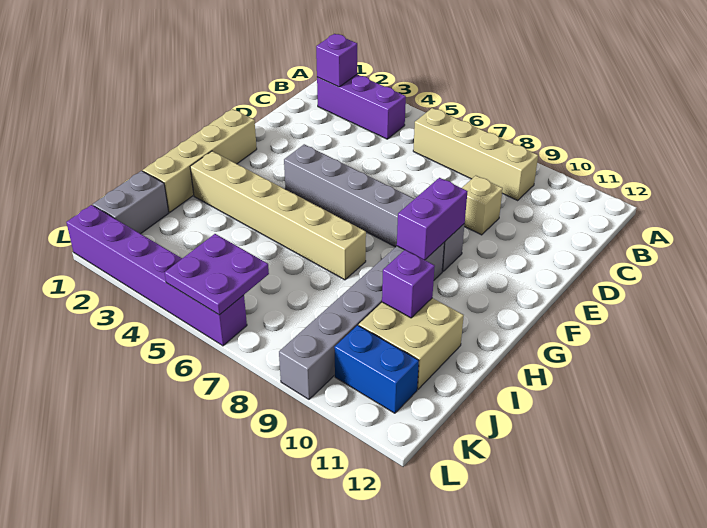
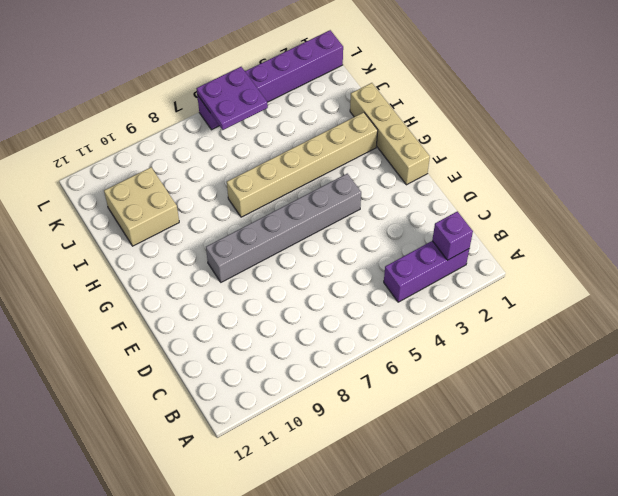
none -> tan 1x4 brick [413,108,538,200]
none -> tan 1x1 brick [462,176,503,235]
none -> grey 1x6 brick [279,243,444,399]

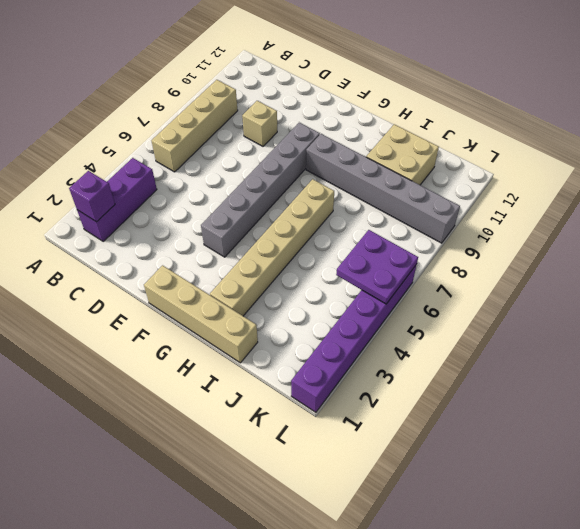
none -> grey 1x2 brick [93,171,169,234]
none -> blue 1x2 brick [334,325,419,413]
none -> purple 1x2 brick [397,178,468,260]

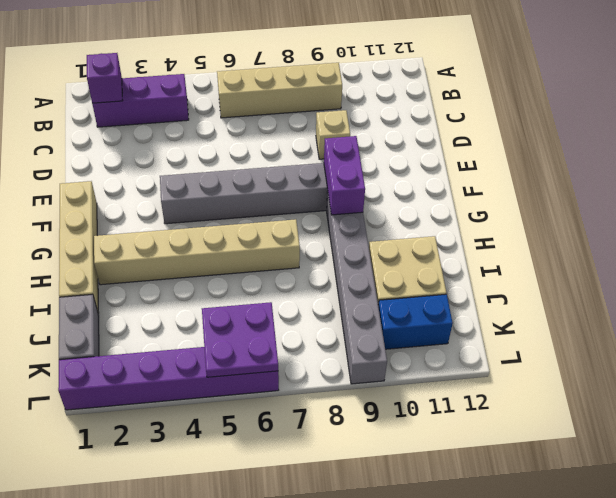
none -> purple 1x1 brick [382,250,435,318]

